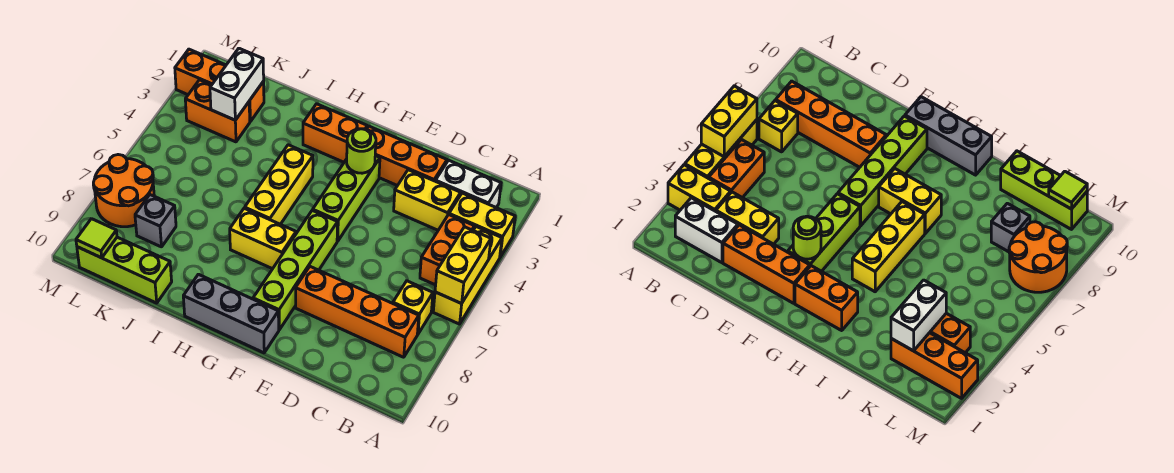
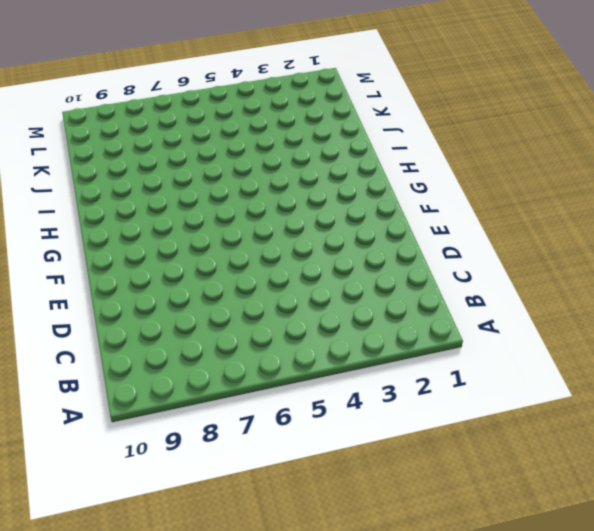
none -> yellow 1x2 brick [449,193,515,257]
none -> yellow 1x3 brick [433,227,502,324]
none -> white 1x2 brick [436,160,501,208]

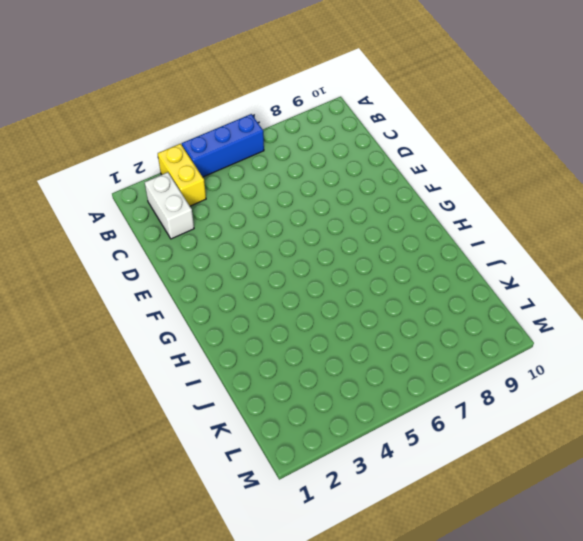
blue 1x3 brick [182,114,264,177] -> yellow 1x3 brick [433,227,502,324]
none -> orange 1x2 brick [420,215,474,285]
none -> yellow 1x1 brick [393,281,433,334]
none -> orange 1x4 brick [296,267,419,357]

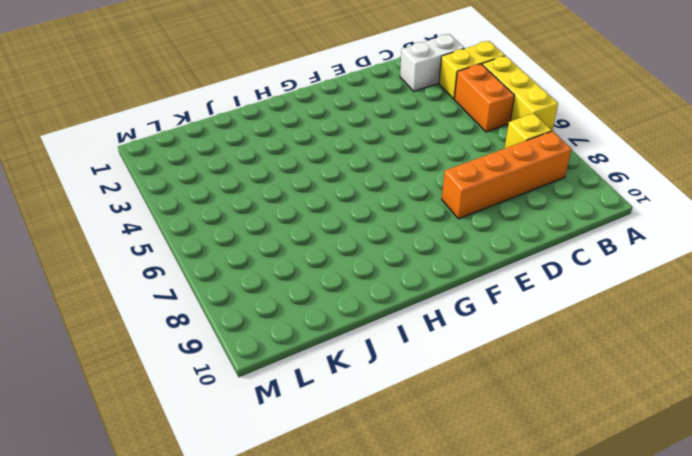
none -> yellow 1x2 brick [394,170,461,230]
none -> orange 1x3 brick [367,126,447,186]
none -> lime 1x3 brick [313,156,380,241]

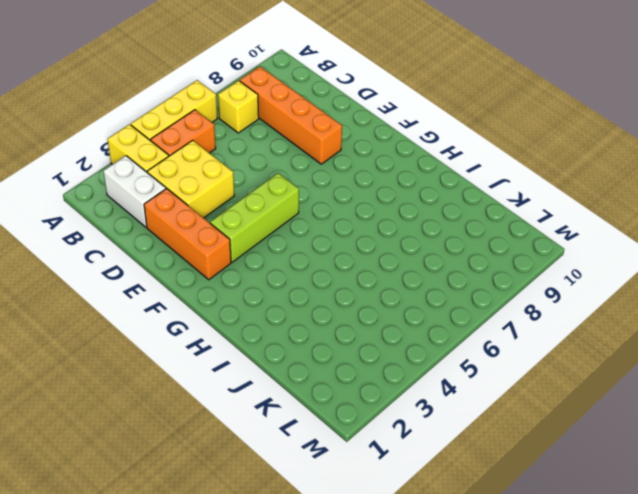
yellow 2x2 brick [147,140,234,218] -> yellow 1x2 brick [394,170,461,230]
none -> lime 1x4 brick [253,210,338,330]
none -> grey 1x3 brick [183,274,279,353]
none -> orange 1x2 brick [303,104,367,162]

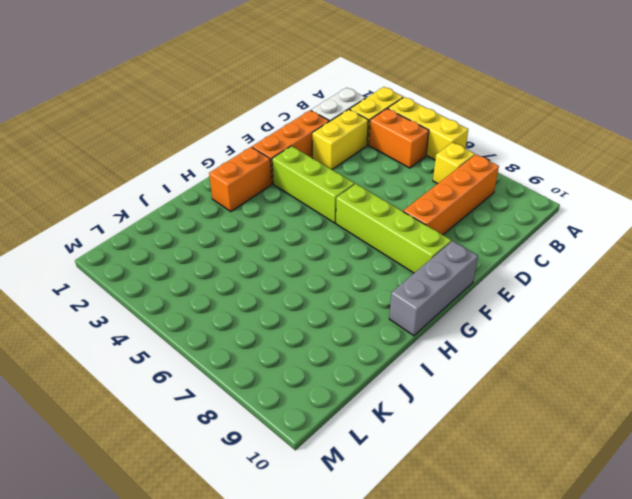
none -> yellow 1x2 brick [230,208,296,269]
none -> yellow 1x3 brick [245,145,313,224]
none -> lime 1x3 brick [77,237,172,303]

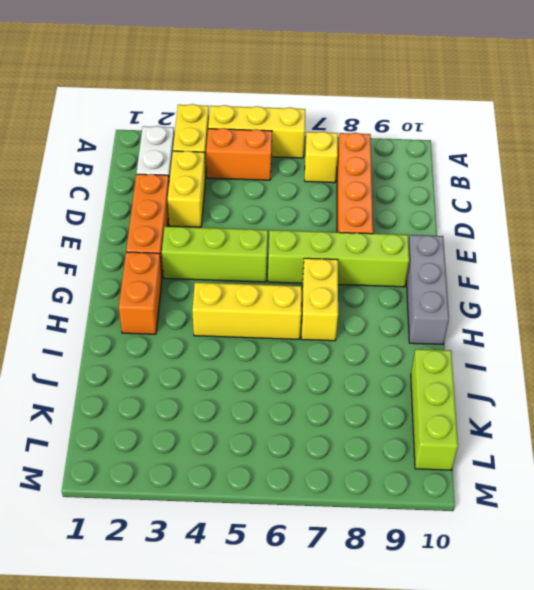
none -> orange 1x3 brick [175,49,264,121]
none -> orange 1x2 brick [185,80,250,142]
none -> grey 1x1 brick [135,195,176,247]

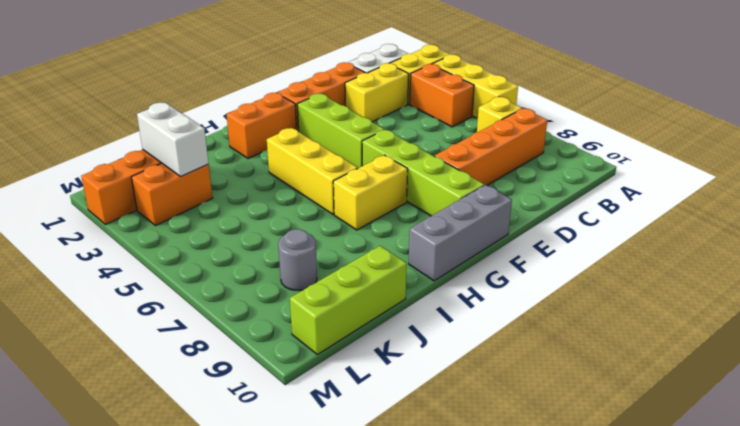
grey 1x1 round brick [278,229,317,291] -> grey 1x1 brick [135,195,176,247]
none -> orange 2x2 round brick [93,155,154,227]
none -> yellow 1x2 brick [435,227,491,304]
none -> lime 1x1 round brick [347,129,376,173]

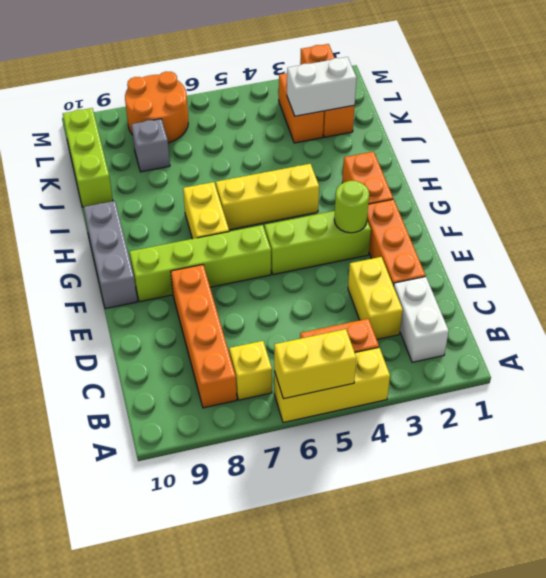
none -> yellow 1x2 brick [449,193,515,257]
none -> lime 1x1 tile [76,219,117,258]

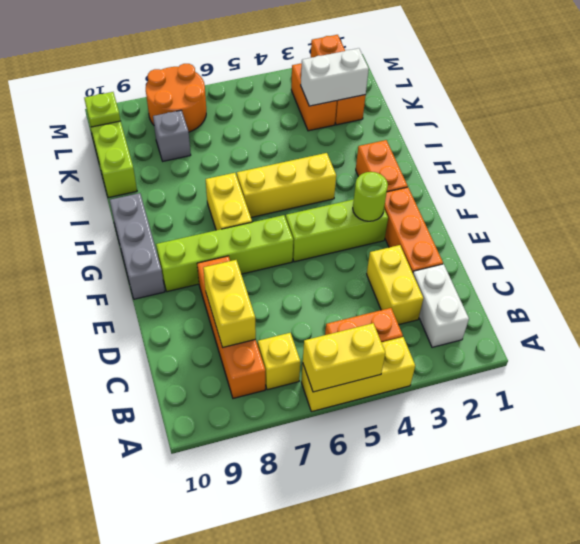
yellow 1x2 brick [203,260,256,348] -> yellow 1x2 brick moved to [449,193,515,257]
lime 1x1 plate [84,92,120,127] -> lime 1x1 tile [76,219,117,258]

